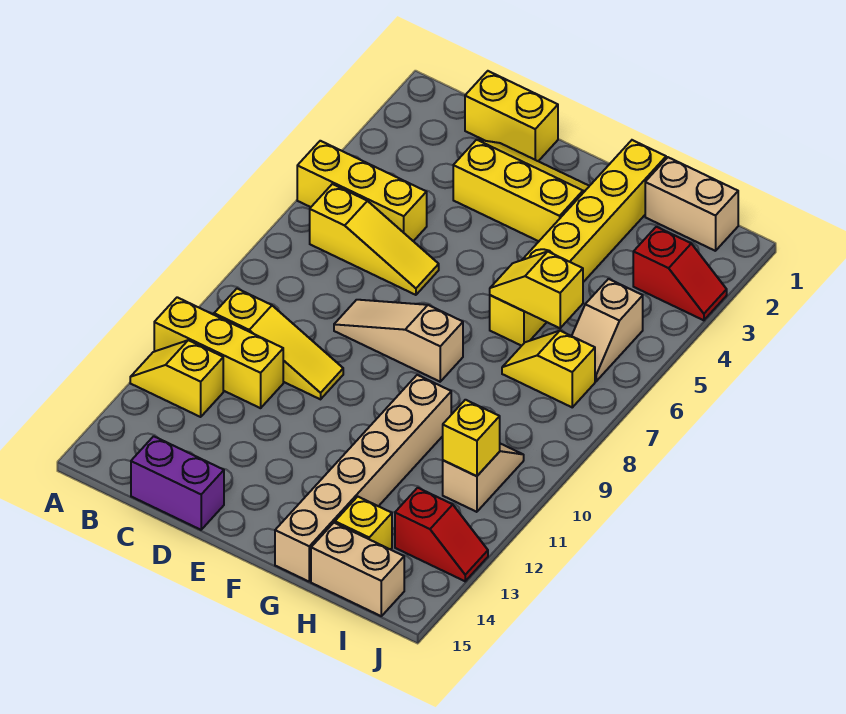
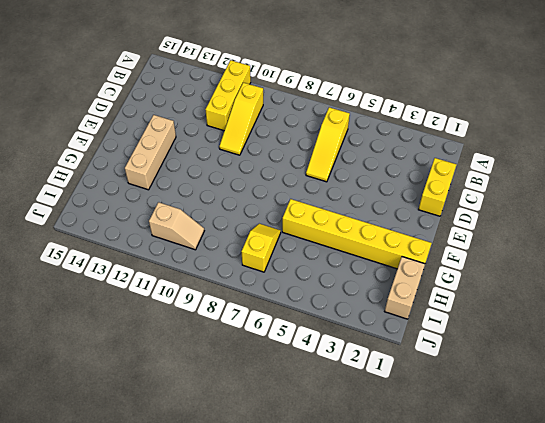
tan 1x3 brick [125,115,176,190] -> tan 1x6 brick [275,375,451,581]
none -> yellow 1x3 brick [297,141,427,241]
none -> yellow 1x2 slope [130,340,223,417]
none -> purple 1x2 brick [131,436,224,530]

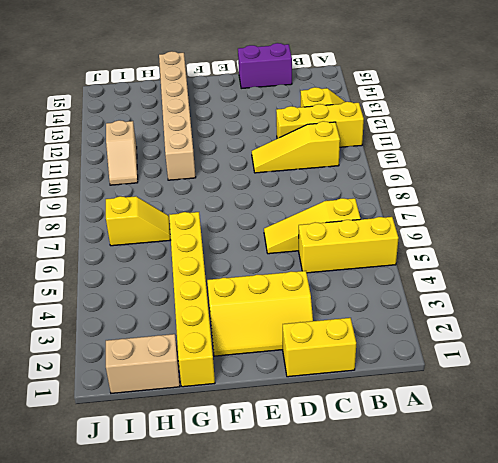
none -> tan 1x3 slope [334,300,463,382]
none -> yellow 1x1 brick [335,497,392,550]
none -> tan 1x2 brick [311,523,404,616]

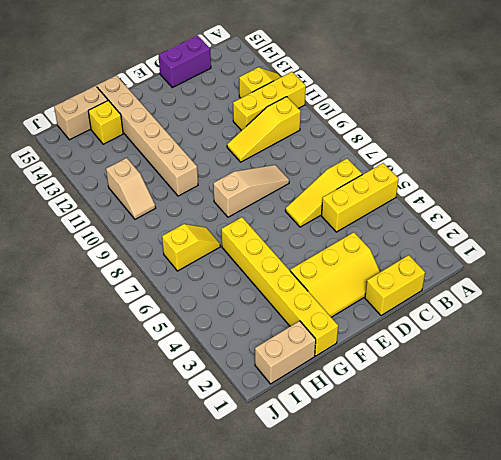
none -> red 1x2 slope [633,227,727,320]
none -> tan 1x2 slope [572,279,643,381]
none -> red 1x2 slope [395,488,488,581]

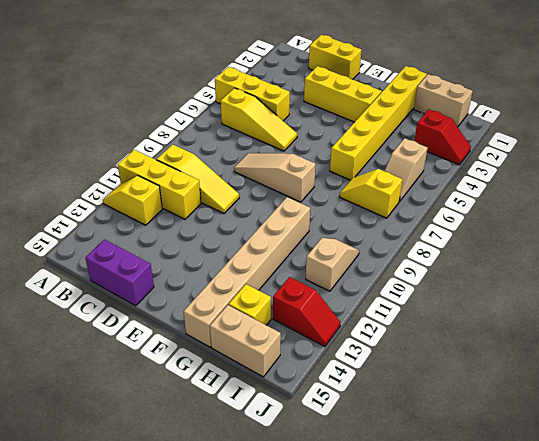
none -> yellow 1x2 slope [490,252,583,328]
none -> yellow 1x1 brick [443,400,500,476]

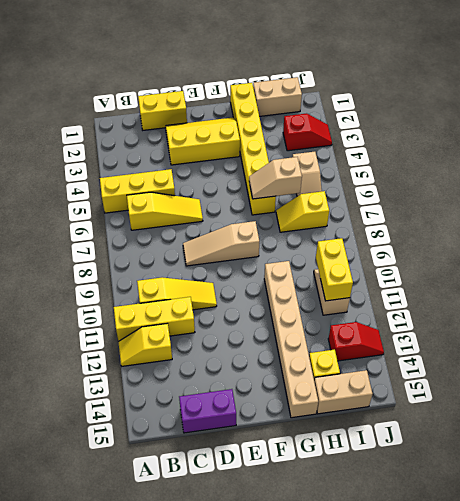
tan 1x2 slope [249,157,302,199] -> yellow 1x2 slope [490,252,583,328]
yellow 1x2 brick [316,238,353,301] -> yellow 1x1 brick [443,400,500,476]

